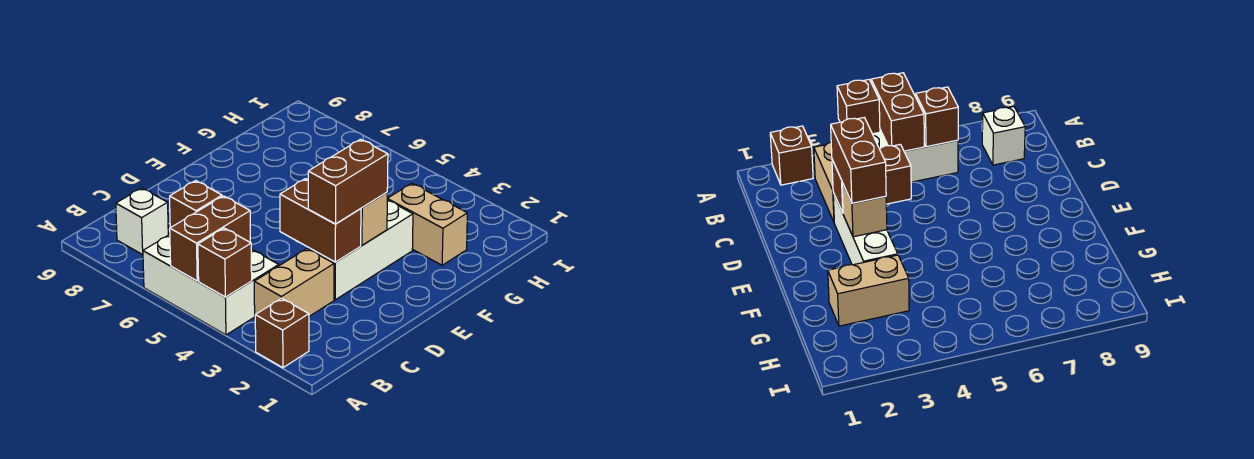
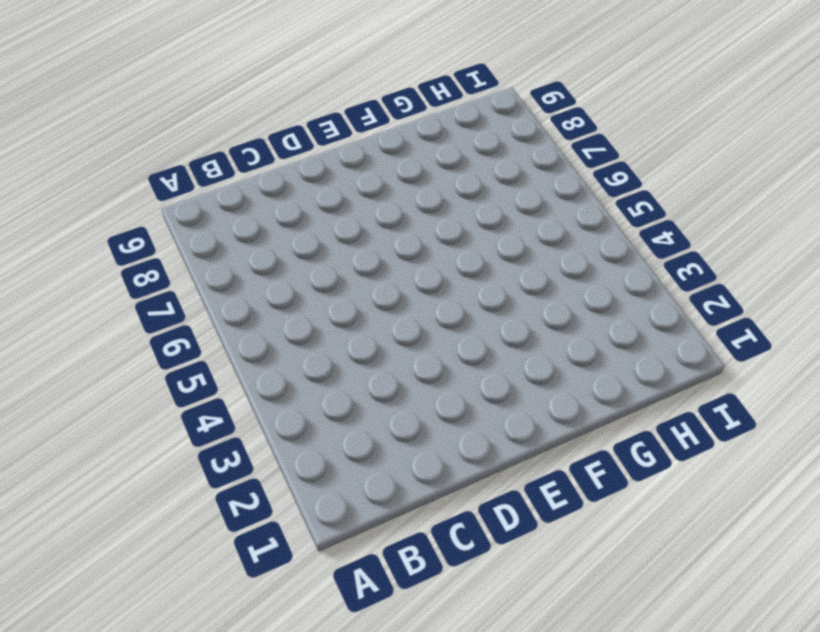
none -> brown 1x1 brick [255,298,309,368]
none -> white 2x3 brick [143,235,279,335]
none -> tan 1x2 brick [254,249,334,316]

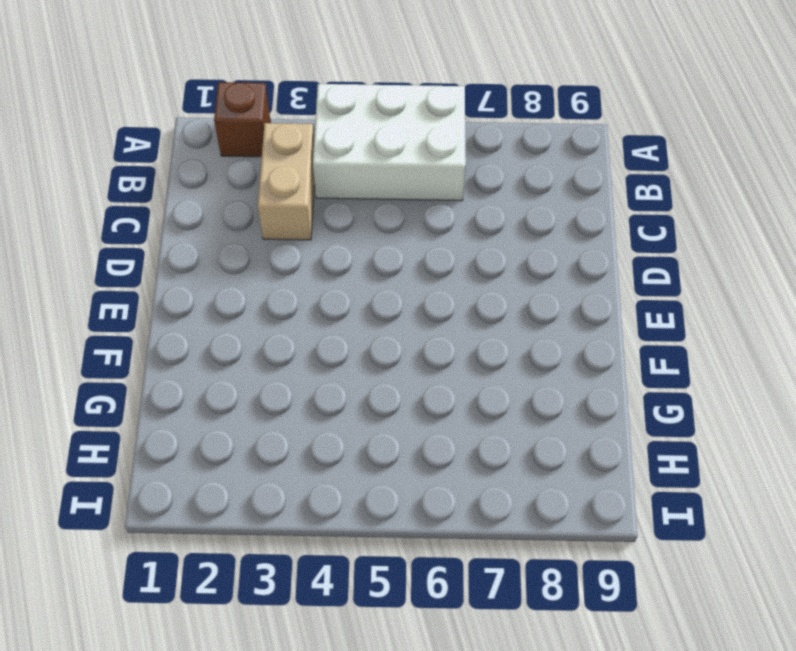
none -> white 1x1 brick [116,188,168,255]
none -> white 1x3 brick [308,200,413,300]
none -> tan 1x2 brick [387,183,467,265]

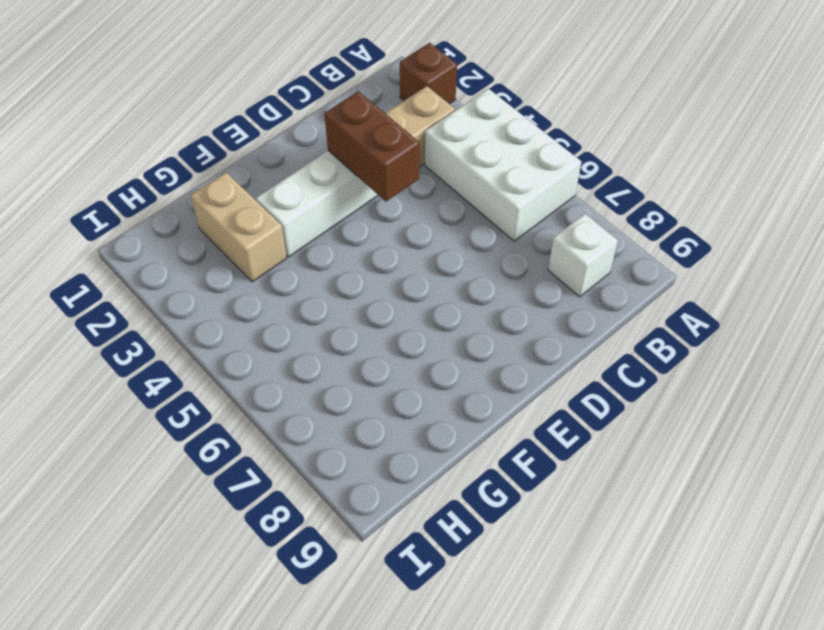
none -> brown 1x1 brick [198,228,252,297]
none -> brown 1x2 brick [170,196,250,281]
none -> brown 1x1 brick [170,181,222,228]

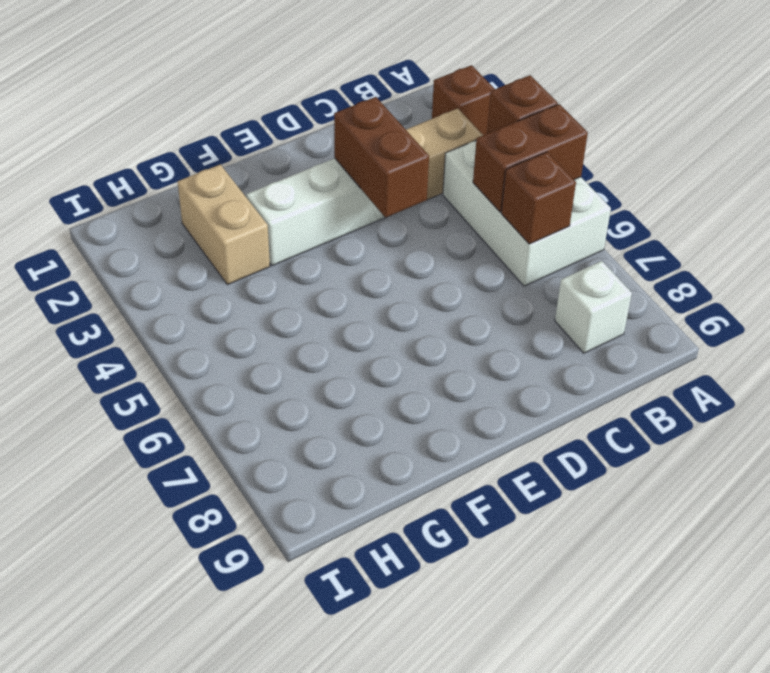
none -> tan 1x1 brick [361,193,387,245]
none -> brown 1x2 brick [308,139,388,224]

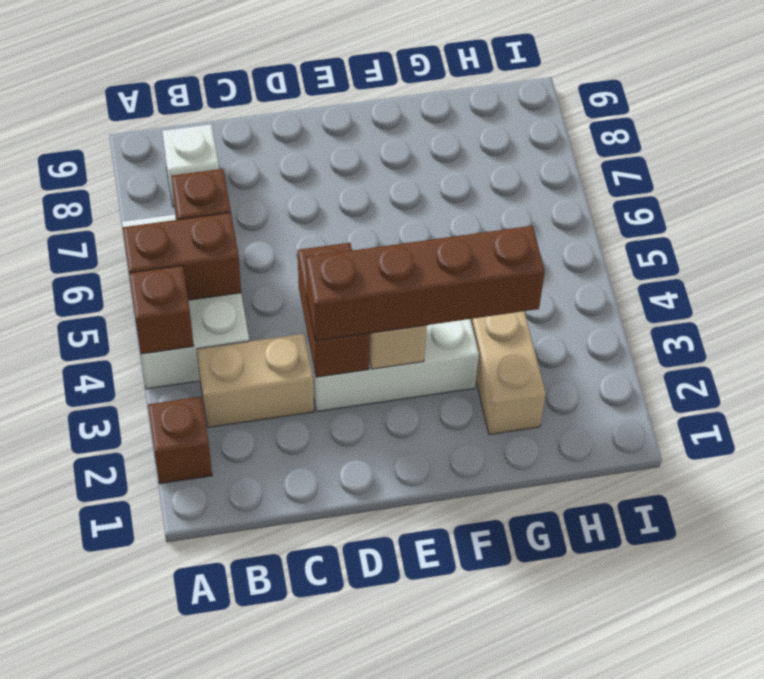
brown 1x4 brick [306,226,545,341] -> brown 1x2 brick [308,139,388,224]

